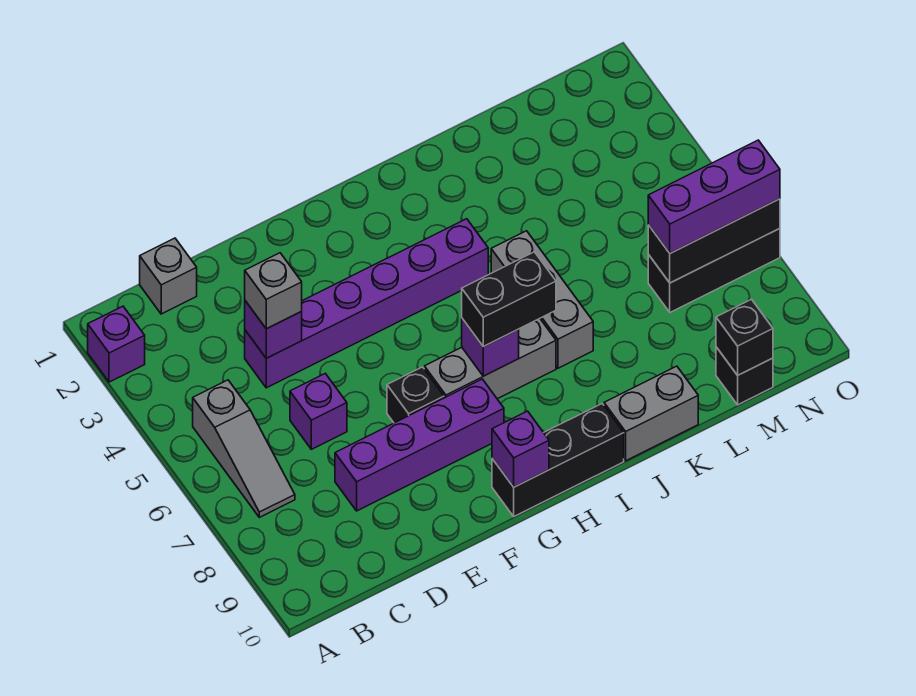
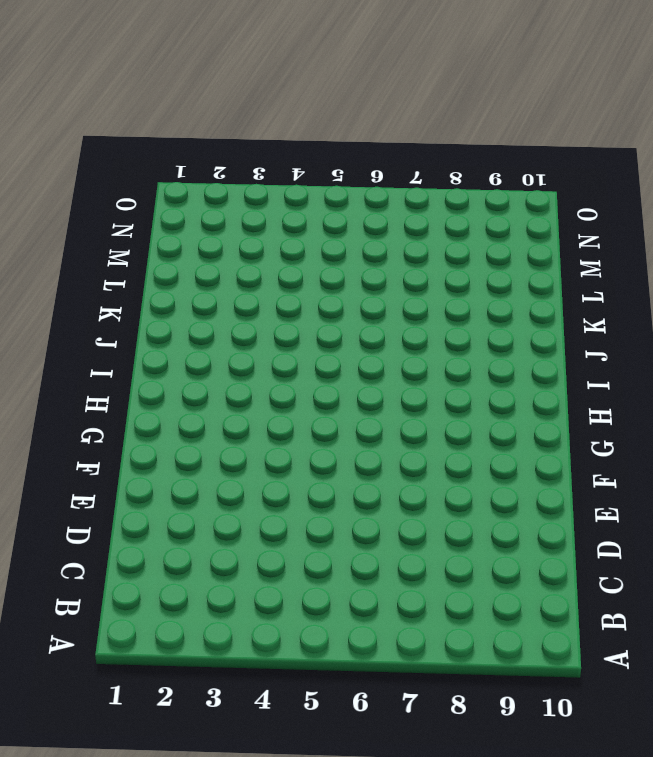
none -> purple 1x1 brick [88,306,145,382]
none -> grey 1x3 slope [193,380,295,517]
none -> grey 1x1 brick [140,238,197,314]

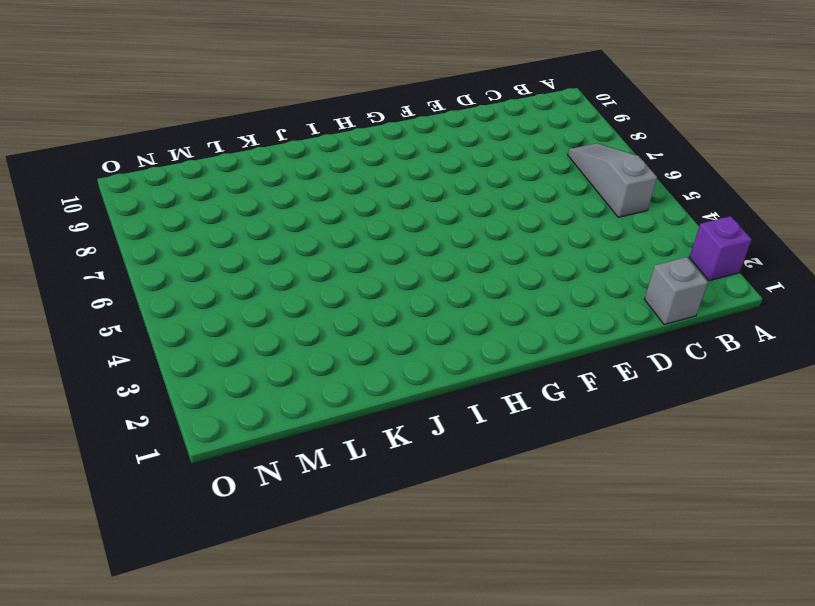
none -> purple 1x6 brick [245,219,488,388]
none -> purple 1x1 brick [290,374,347,449]
none -> purple 1x4 brick [335,379,504,511]

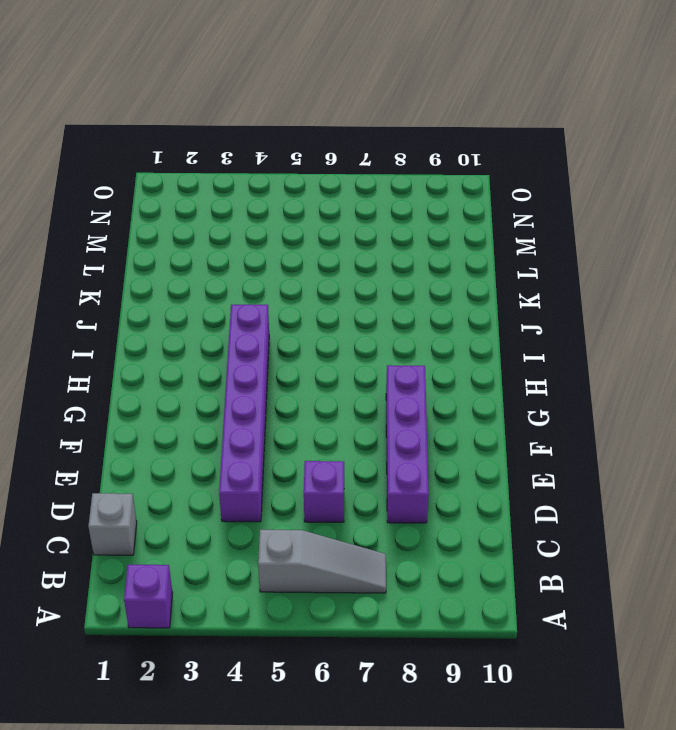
none -> black 1x1 brick [387,367,444,423]
none -> grey 1x3 brick [424,319,556,399]
none -> black 1x3 brick [492,404,624,516]

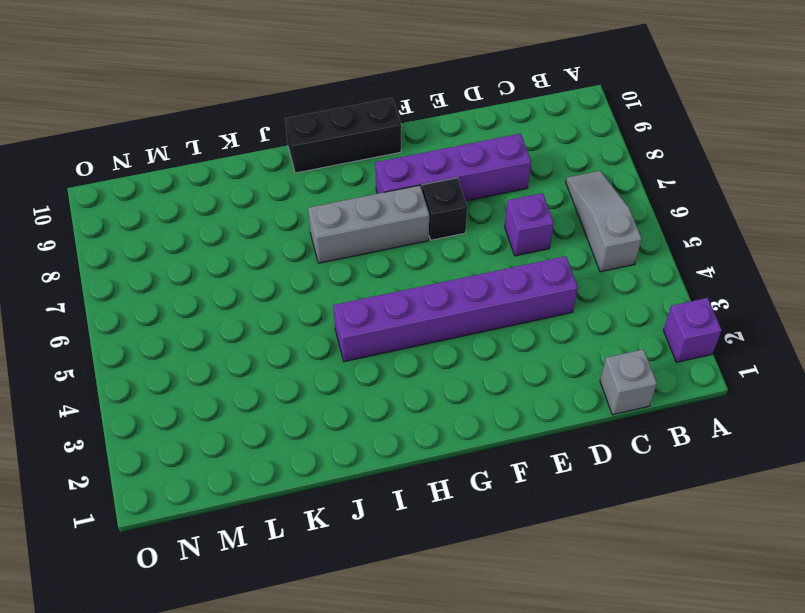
none -> grey 1x3 brick [491,231,593,368]
none -> grey 1x2 brick [604,366,698,461]
none -> black 1x3 brick [648,229,780,312]

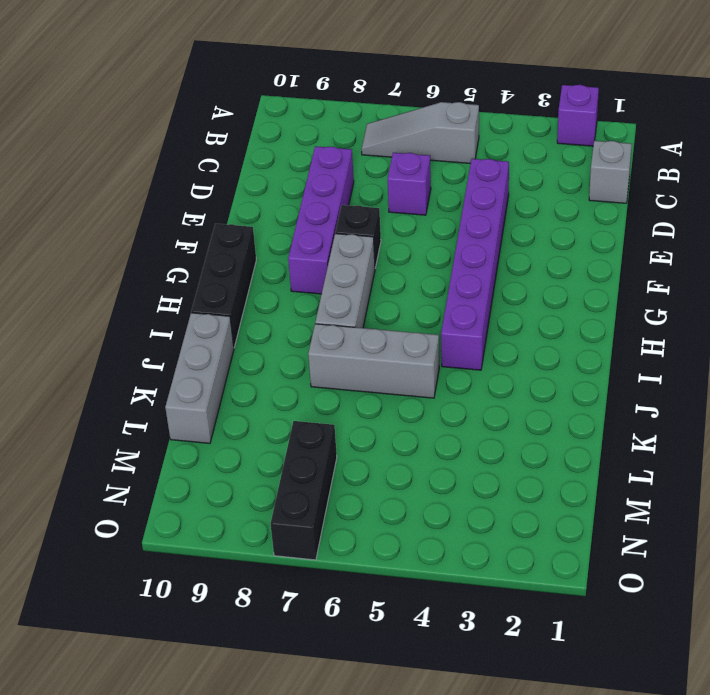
grey 1x3 brick [165,313,234,444] -> grey 1x2 brick [604,366,698,461]
none -> black 1x1 brick [716,347,773,405]
none -> purple 1x1 brick [245,301,302,358]
none -> purple 1x1 brick [492,411,549,487]

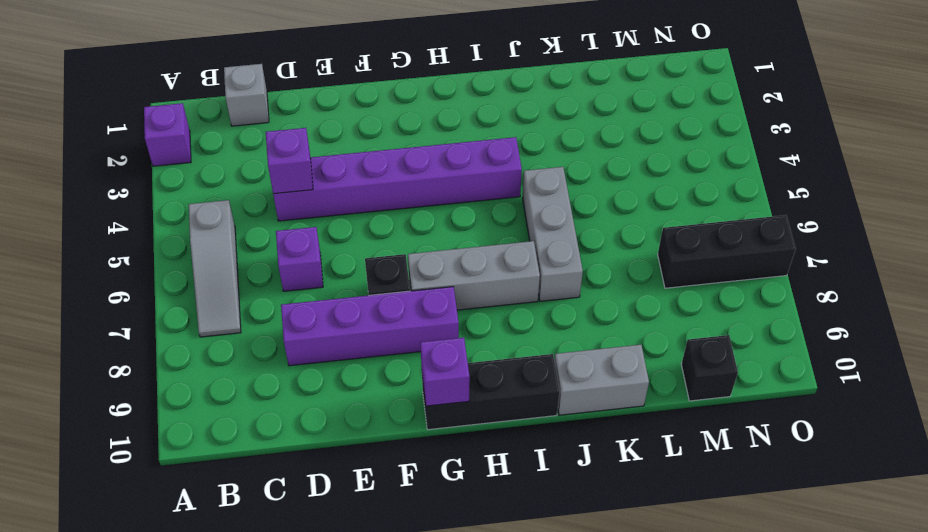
none -> purple 1x1 brick [462,319,519,376]
none -> black 1x3 brick [648,199,780,283]
none -> black 1x1 brick [716,299,773,375]

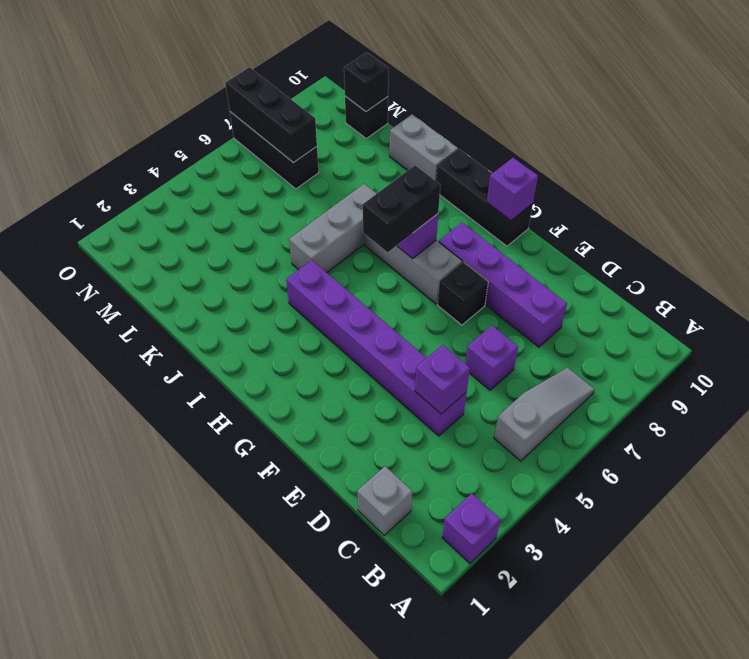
black 1x2 brick [363,166,440,252] -> black 1x2 brick turned to [462,252,556,347]
none -> grey 1x1 brick [245,253,302,329]
none -> purple 1x3 brick [648,140,780,253]

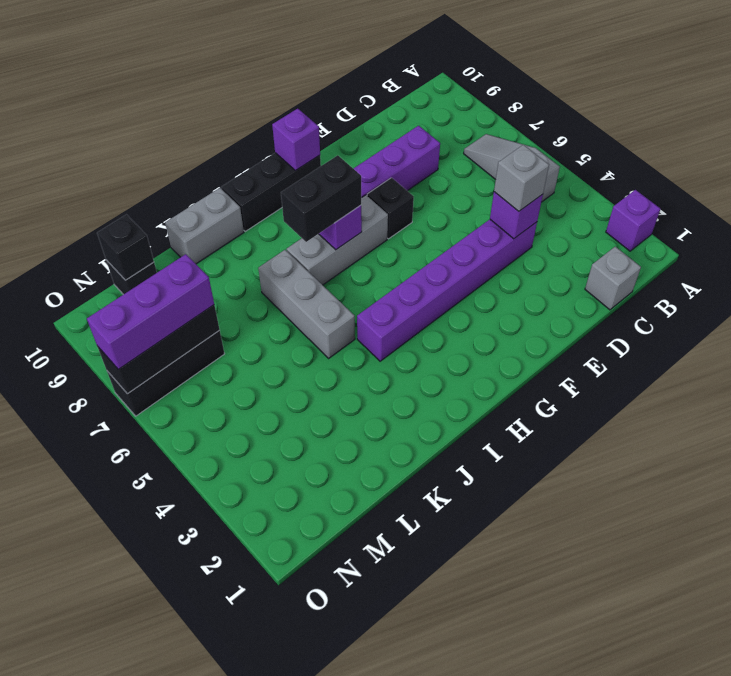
none -> purple 1x1 brick [290,374,347,449]

